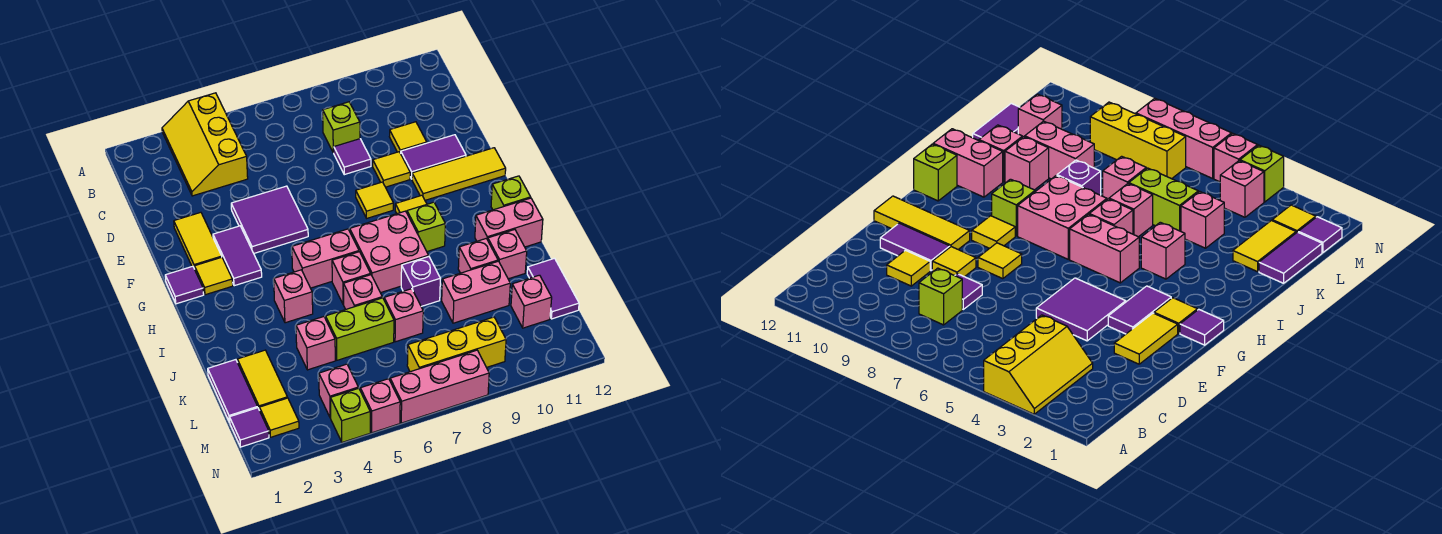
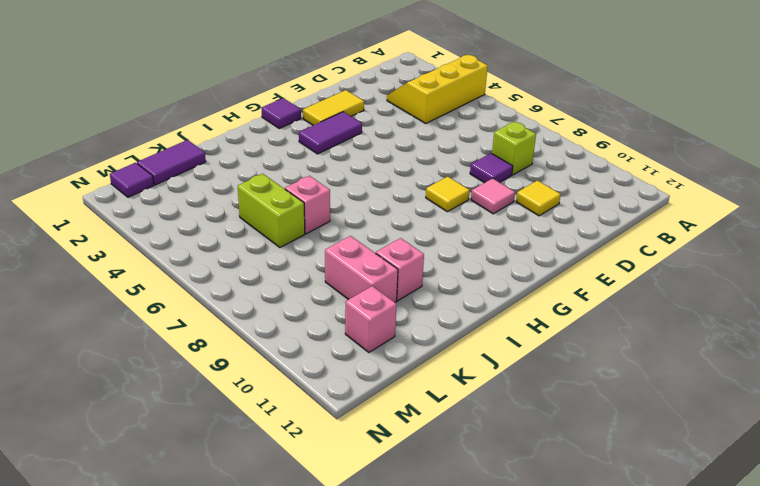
pink 1x1 tile [471,178,515,214] -> yellow 1x1 tile [373,152,410,187]
none -> purple 2x2 tile [231,186,308,253]
none -> purple 1x2 tile [401,135,466,179]
none -> yellow 1x3 tile [412,148,506,200]
none -> yellow 1x1 tile [195,257,233,295]

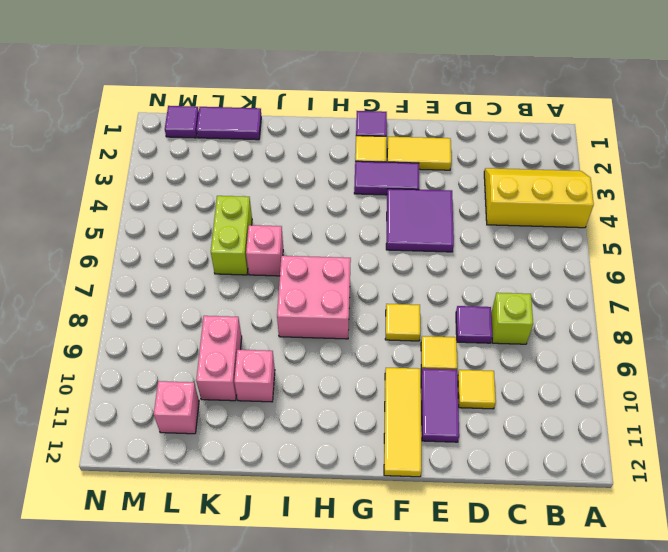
none -> yellow 1x1 tile [395,195,427,214]
none -> pink 1x2 brick [292,229,359,288]
none -> lime 1x1 brick [407,202,445,251]
none -> lime 1x1 brick [491,176,531,210]

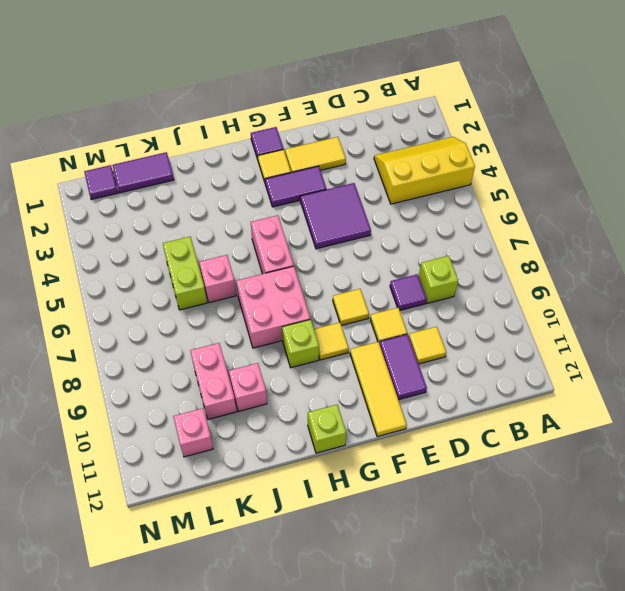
none -> pink 1x1 brick [273,270,313,323]
none -> pink 1x1 brick [332,252,371,304]
none -> pink 1x2 brick [475,198,543,247]
none -> purple 1x1 brick [401,257,440,306]

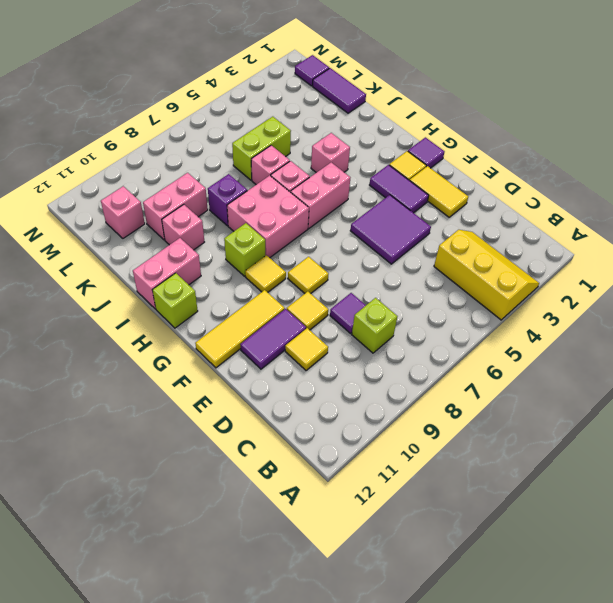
none -> pink 1x1 brick [488,230,527,279]
none -> yellow 1x2 tile [237,350,287,410]
none -> pink 1x1 brick [296,317,335,370]
none -> pink 1x1 brick [384,289,423,342]

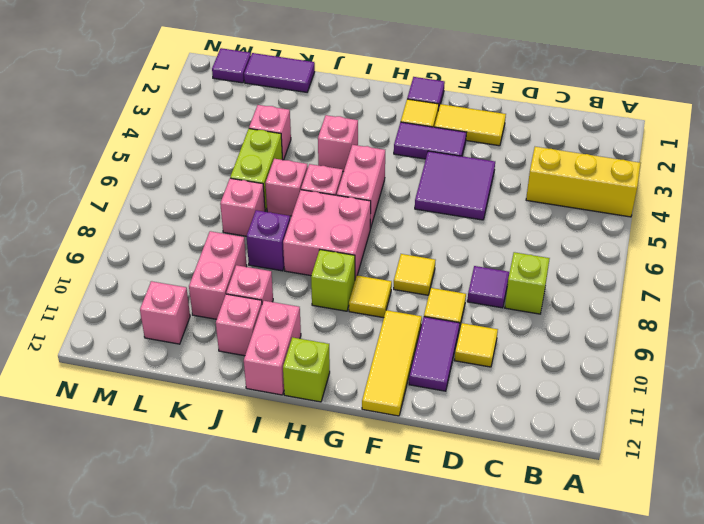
none -> yellow 1x2 tile [237,350,287,410]
none -> purple 1x2 tile [527,258,579,319]
none -> yellow 1x1 tile [260,398,299,437]
none -> pink 1x1 brick [319,364,358,418]

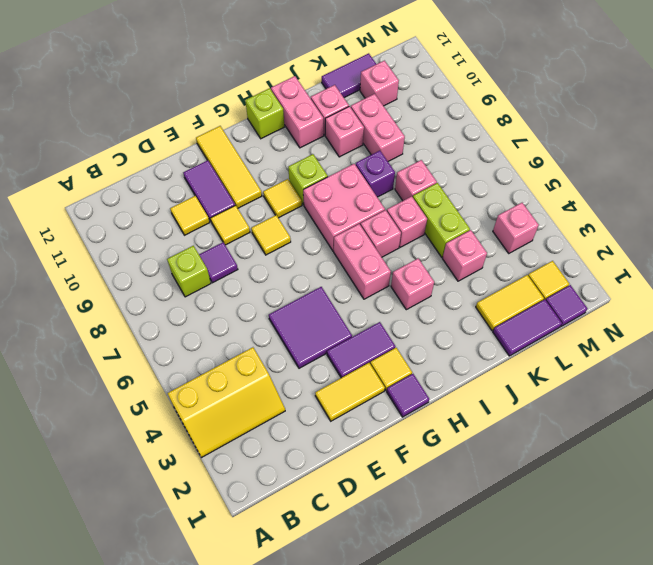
none -> yellow 1x3 brick [407,317,506,372]
none -> lime 1x1 brick [330,388,370,442]
none -> pink 1x1 brick [360,379,400,433]
none -> pink 1x3 brick [390,350,489,423]

